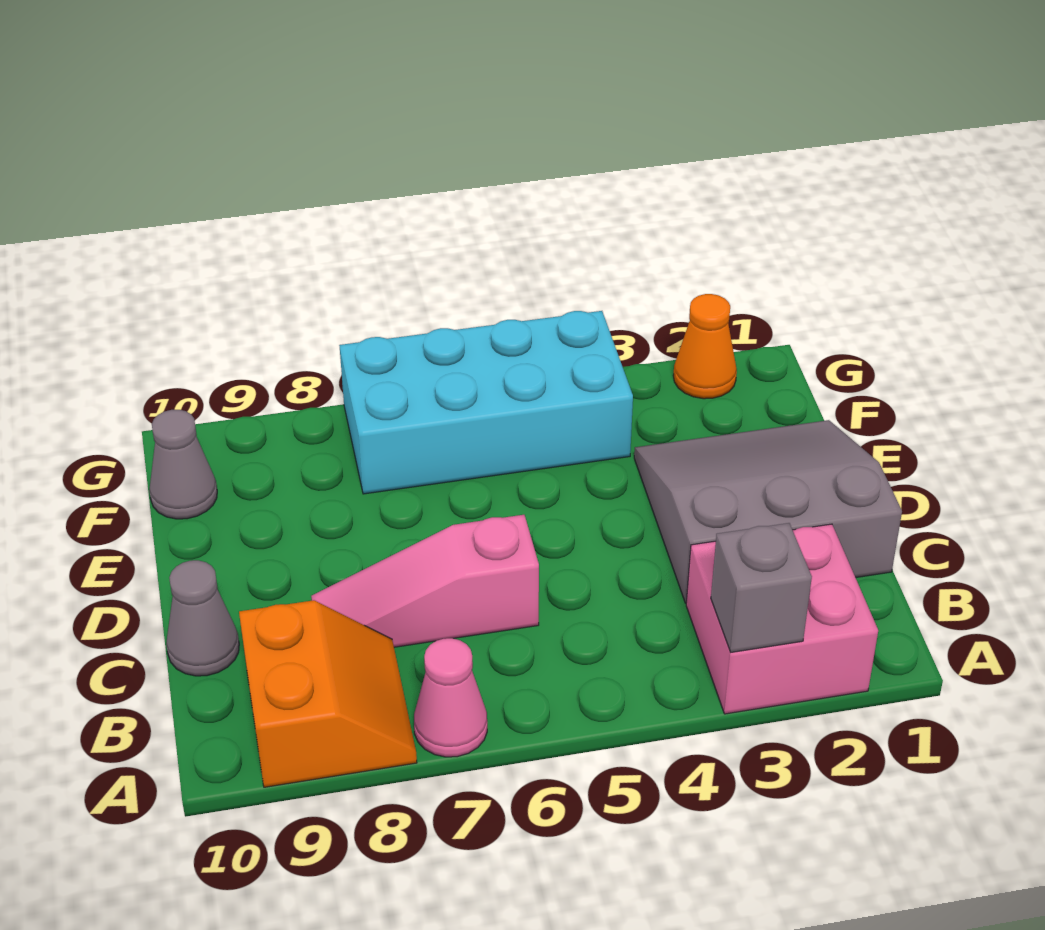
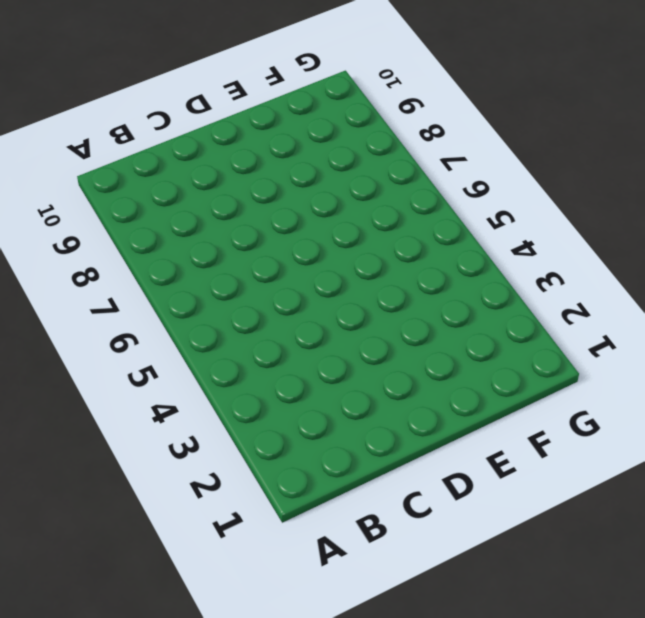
none -> pink 2x2 brick [686,524,878,714]
none -> pink 1x1 cone [414,638,487,757]

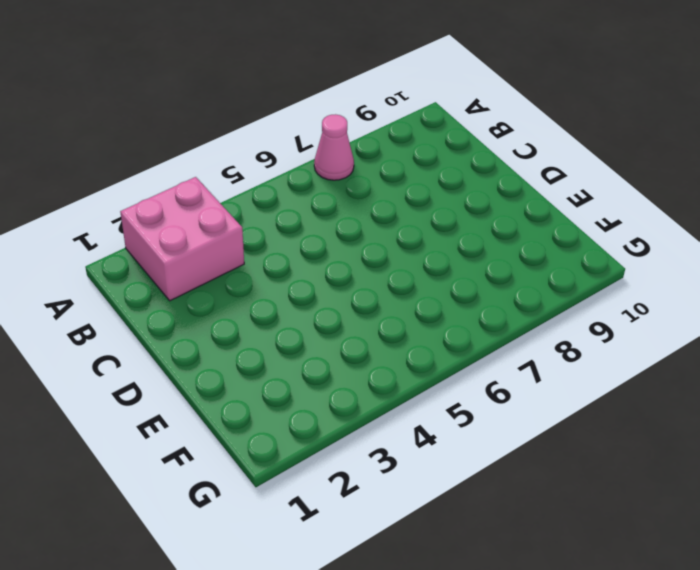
none -> orange 2x2 slope [239,600,417,787]
none -> grey 3x3 slope [634,420,902,603]

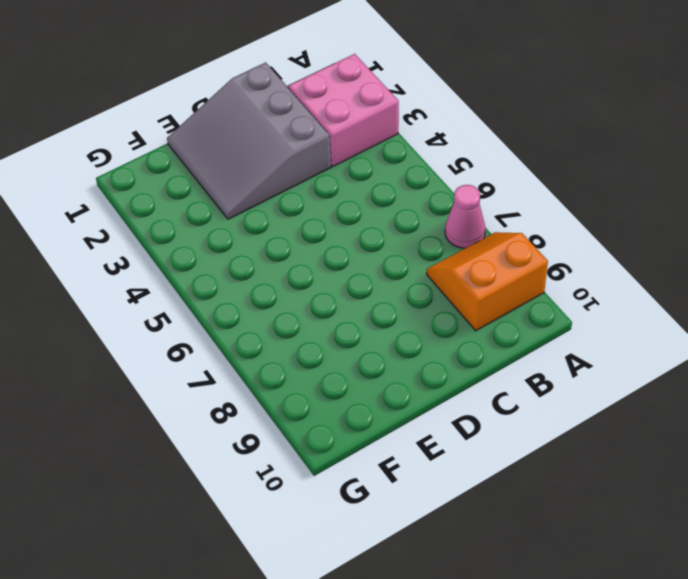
none -> pink 1x3 slope [311,515,539,647]
none -> grey 1x1 cone [166,560,239,676]

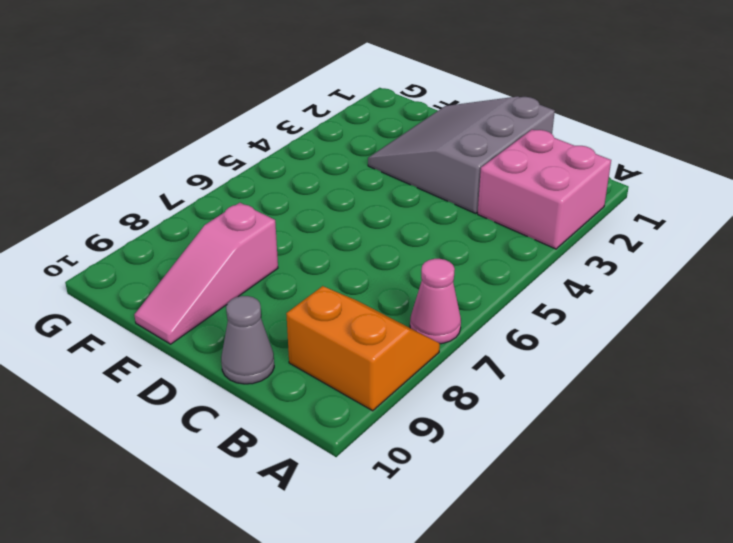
pink 1x3 slope [134,203,278,344] -> pink 1x3 slope moved to [311,515,539,647]
none -> cyan 2x4 brick [339,311,633,494]
none -> grey 1x1 cone [149,410,217,519]

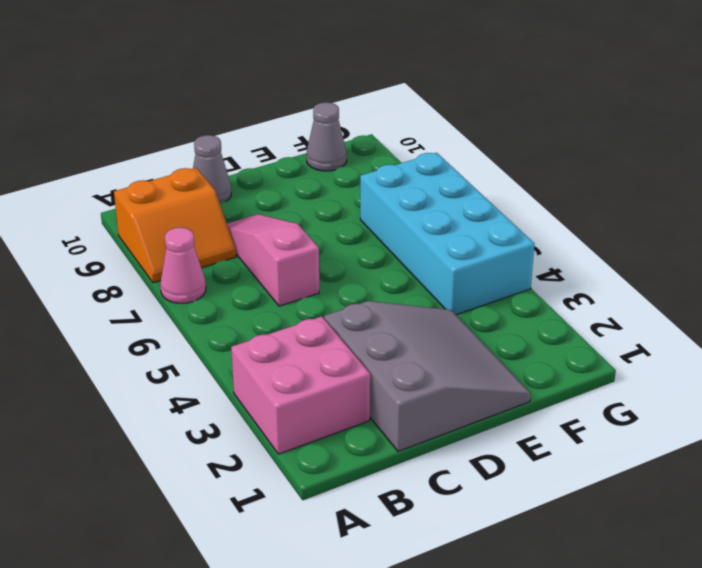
none -> orange 1x1 cone [673,294,737,399]
none -> grey 1x1 brick [711,523,812,652]

